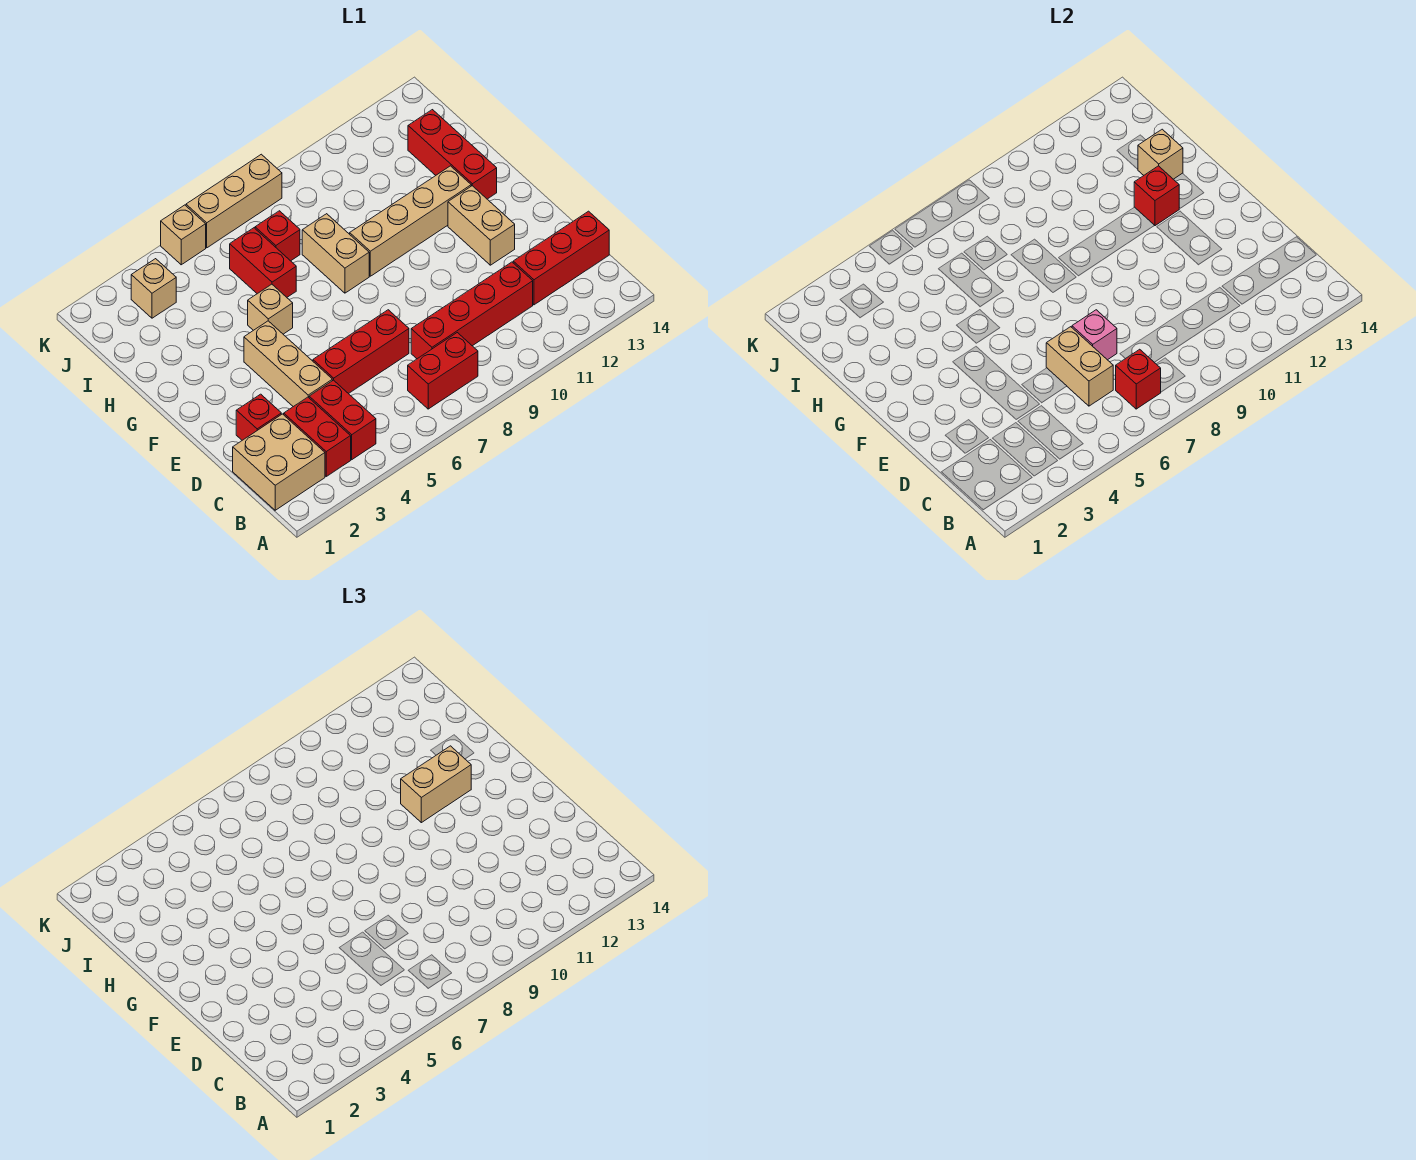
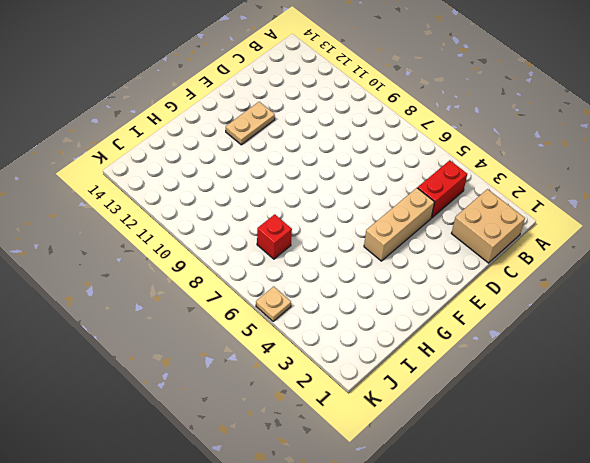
tan 1x2 plate [226,102,275,145] -> tan 1x2 brick [448,186,515,265]
tan 1x1 plate [256,287,291,321] -> tan 1x1 brick [161,205,206,265]
none -> red 1x2 brick [284,397,351,476]
none -> red 1x2 brick [408,333,478,409]
none -> red 1x4 brick [411,262,533,359]

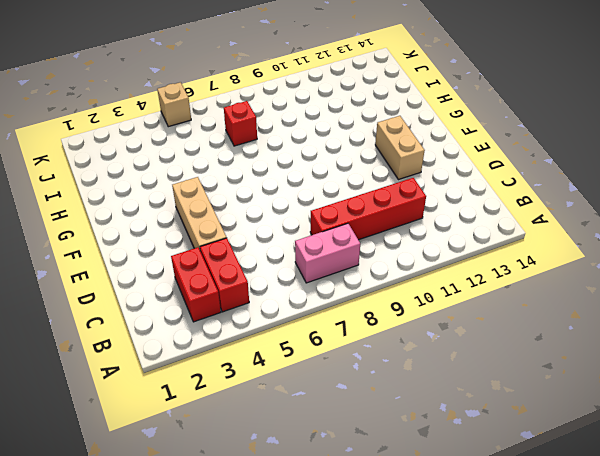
pink 1x2 brick [295,223,360,283] -> red 1x2 brick [408,333,478,409]
none -> tan 2x2 brick [233,414,325,510]
none -> red 1x3 brick [513,211,609,305]
none -> red 1x1 brick [236,394,281,440]

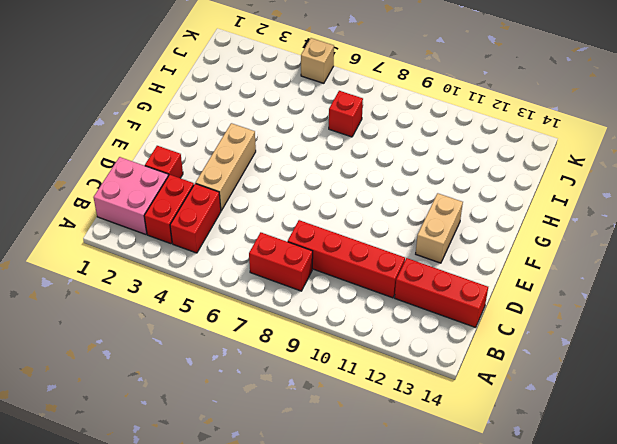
pink 2x2 brick [93,157,168,234] -> tan 2x2 brick [233,414,325,510]
none -> red 1x3 brick [313,310,409,394]
none -> tan 1x1 brick [248,284,293,334]
none -> tan 1x2 brick [302,214,369,293]

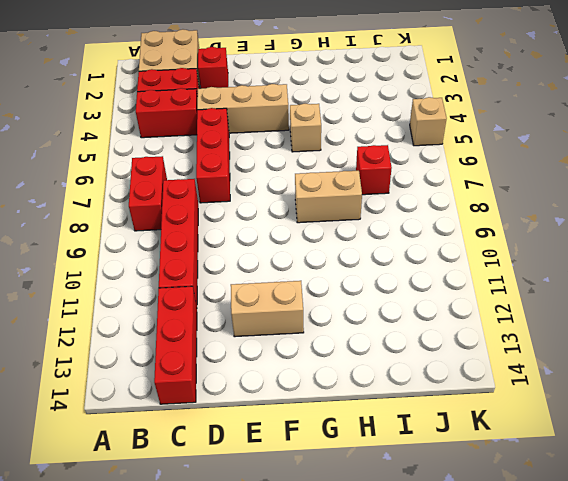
none -> tan 1x4 brick [350,166,471,276]
none -> red 1x3 brick [408,110,497,199]
none -> red 1x2 brick [230,228,296,297]

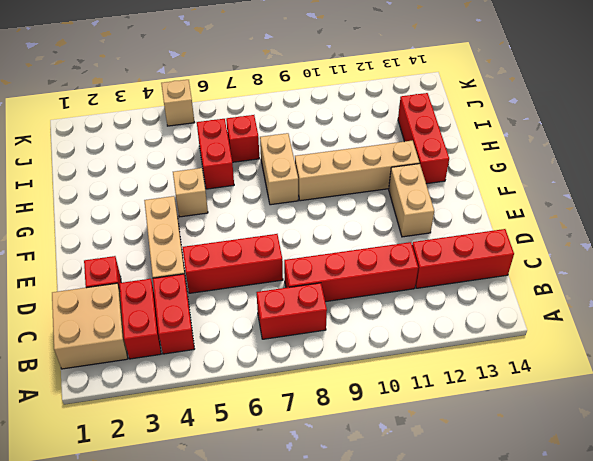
none -> tan 1x1 brick [131,259,176,318]
none -> tan 1x3 brick [186,154,282,248]
none -> red 1x1 brick [1116,349,1161,409]

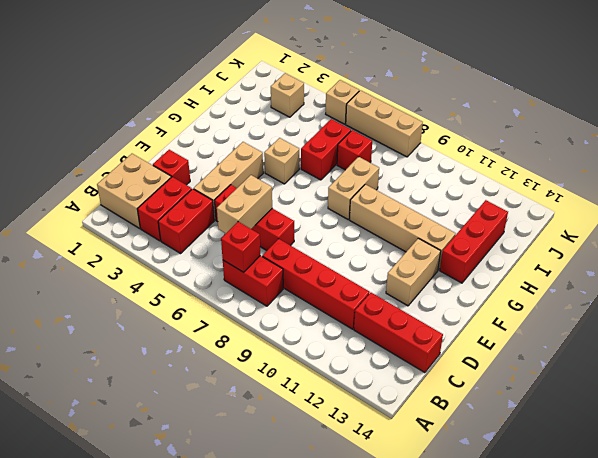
none -> pink 1x1 brick [1072,310,1117,360]
none -> red 1x1 brick [1134,166,1179,226]
none -> tan 1x1 brick [1138,129,1183,179]

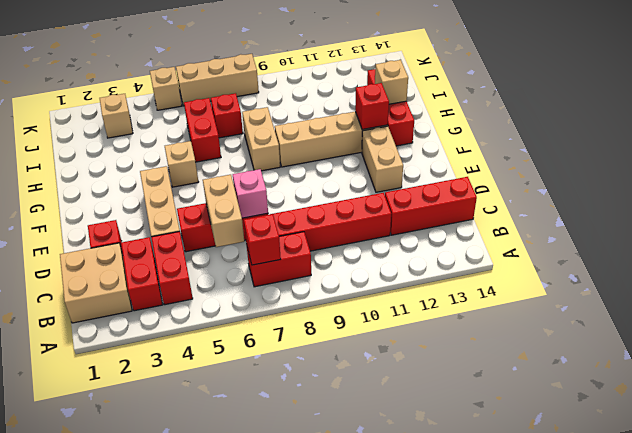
none -> tan 1x2 brick [401,746,471,823]

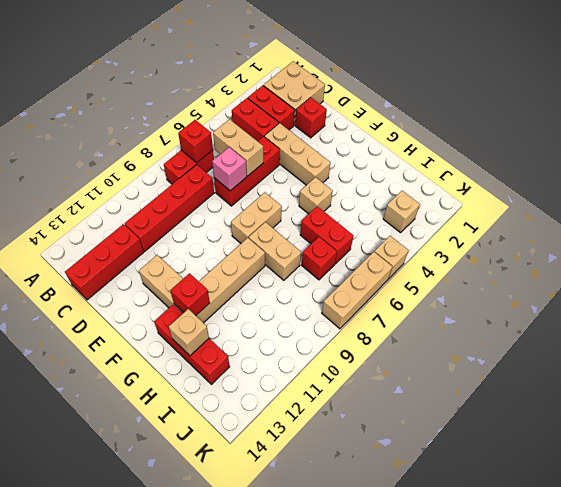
tan 1x2 brick [231,192,282,243] -> tan 1x2 brick moved to [401,746,471,823]

